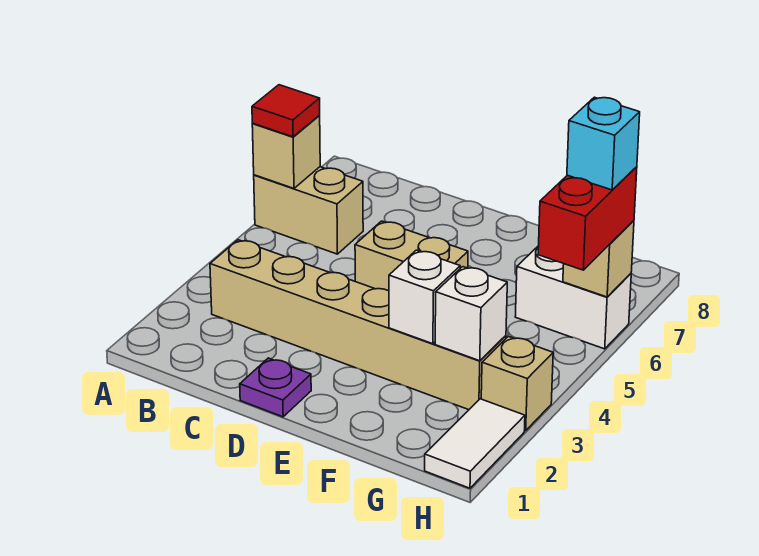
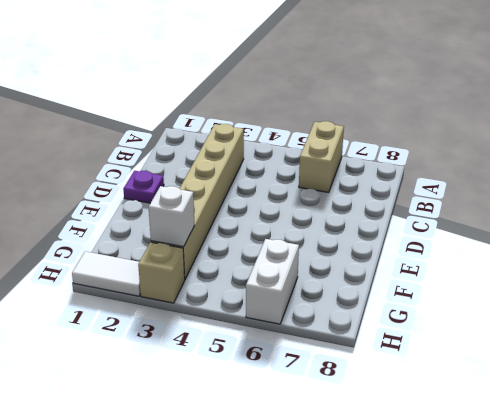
none -> tan 1x2 brick [355,221,468,291]
none -> tan 1x1 brick [252,116,320,188]
none -> white 1x1 brick [389,250,460,344]

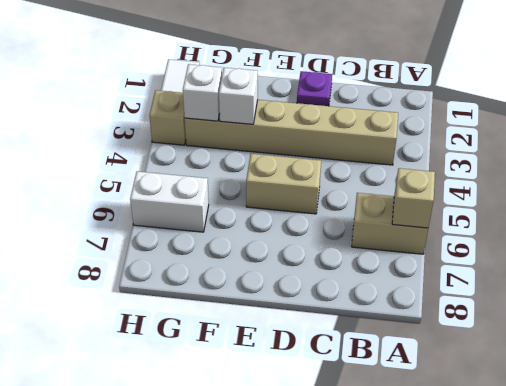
none -> tan 1x1 brick [563,221,634,297]
none -> red 1x1 tile [252,85,320,137]
none -> red 1x2 brick [538,167,637,270]

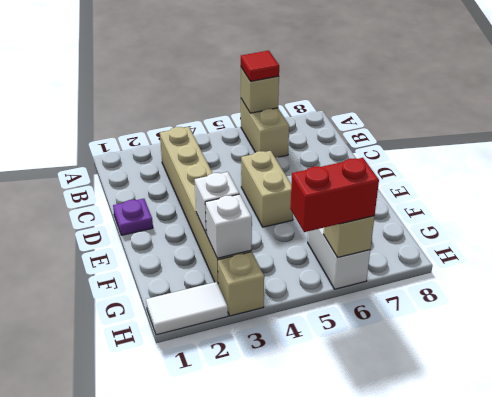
none -> cyan 1x1 brick [567,97,640,190]

